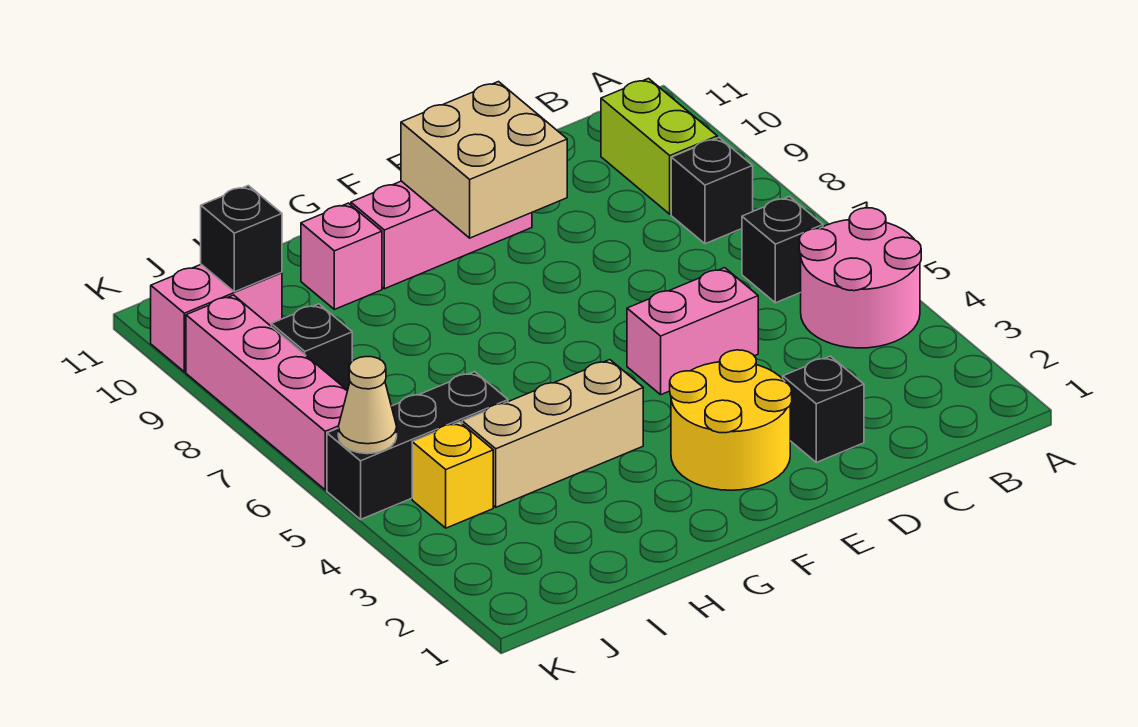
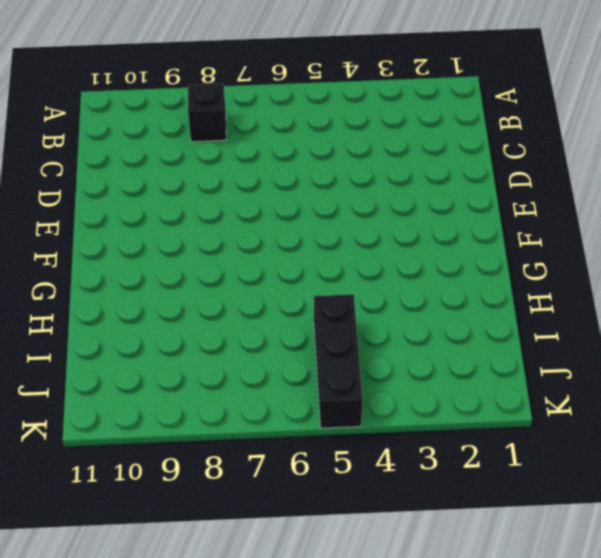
none -> pink 2x2 round brick [799,208,921,348]
none -> black 1x1 brick [742,197,823,303]
none -> lime 1x2 brick [601,78,717,214]

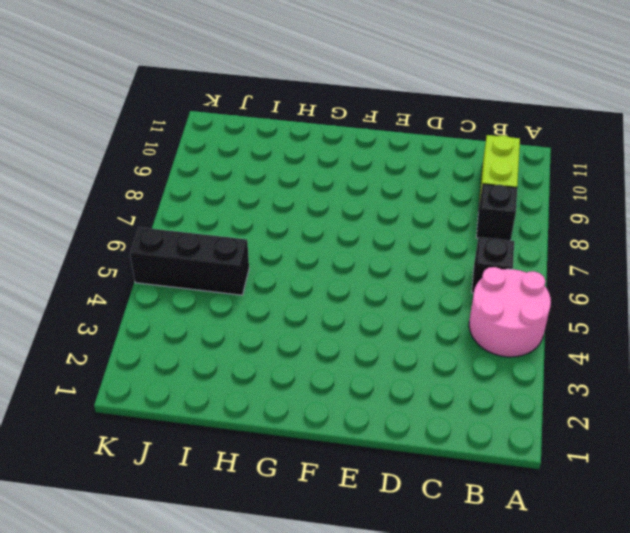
none -> black 1x1 brick [783,356,864,462]
none -> pink 1x2 brick [627,268,758,395]
none -> yellow 2x2 round brick [670,350,792,490]

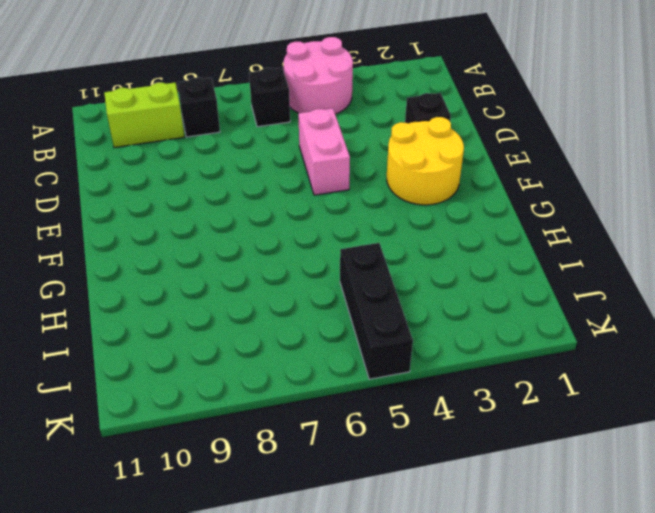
none -> pink 1x3 brick [351,181,532,289]
none -> tan 1x3 brick [462,360,643,507]
none -> pink 1x1 brick [301,203,382,309]

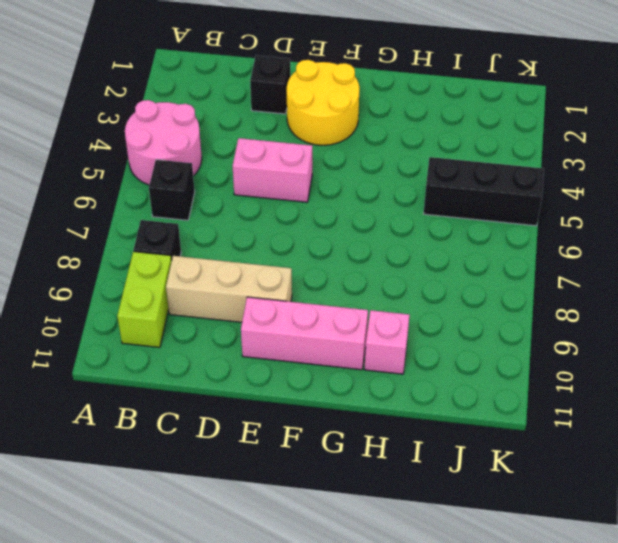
tan 1x3 brick [166,256,292,322] -> tan 1x3 brick moved to [462,360,643,507]
none -> yellow 1x1 brick [412,422,493,528]
none -> black 1x1 brick [271,304,352,390]
none -> pink 1x2 brick [151,264,282,372]

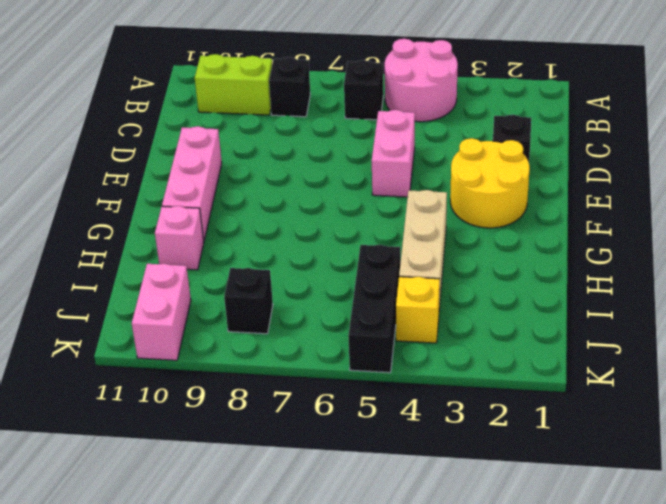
none -> pink 1x4 brick [186,295,348,490]
none -> tan 2x2 brick [401,82,567,238]
none -> black 1x1 brick [201,186,282,292]

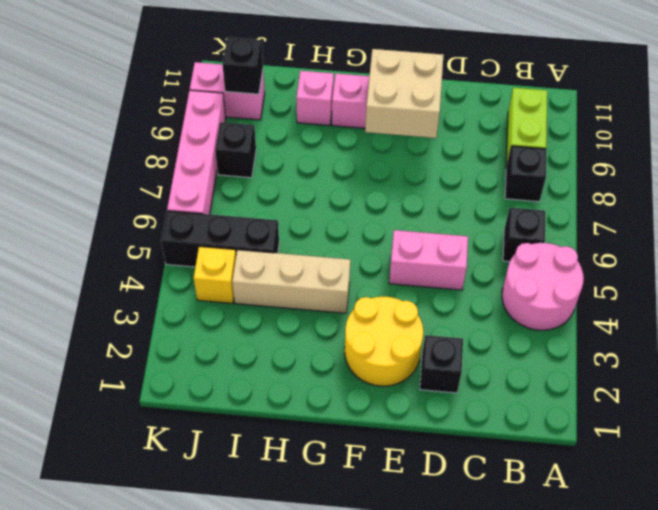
none -> tan 1x1 cone [338,357,397,454]

